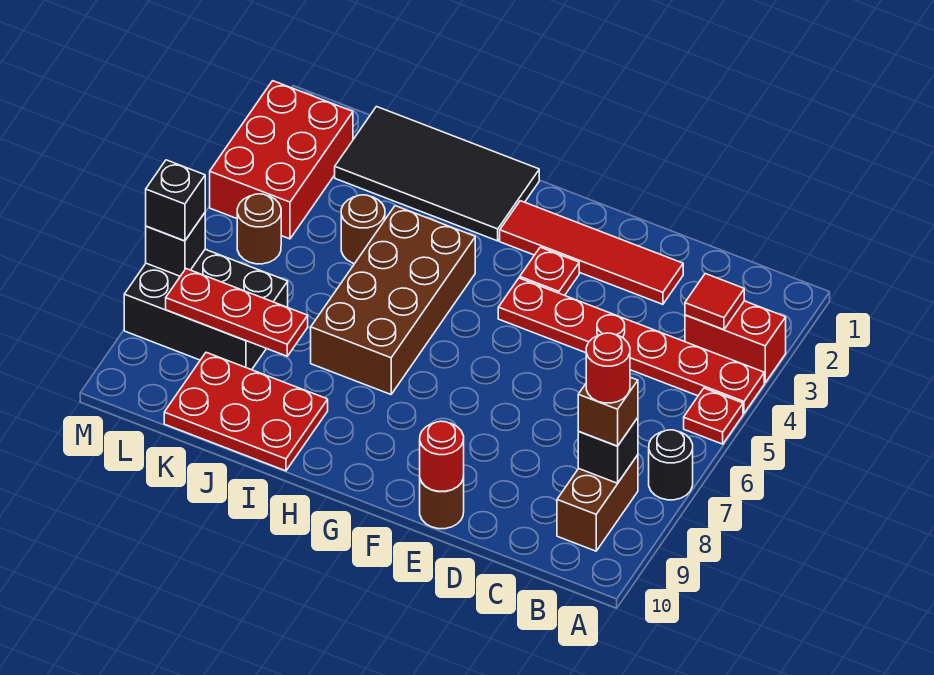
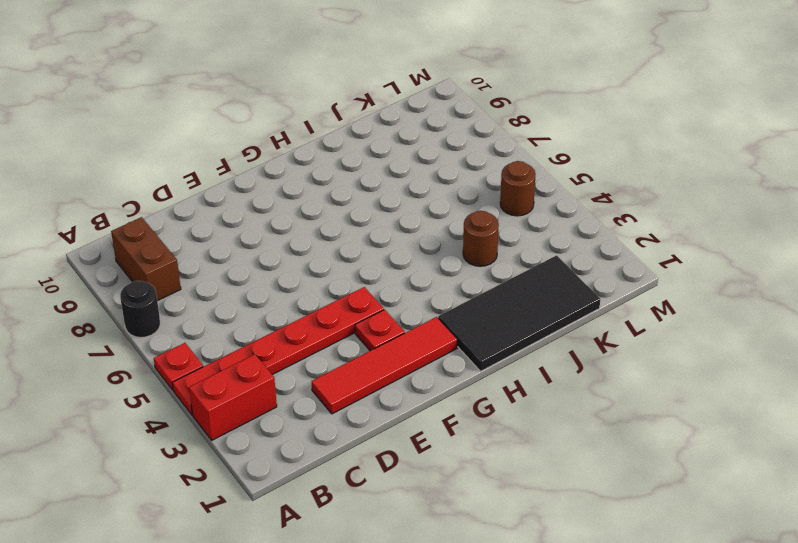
none -> brown 1x1 round brick [420,476,464,529]
none -> brown 2x4 brick [311,206,475,394]
none -> red 2x3 plate [164,352,328,471]

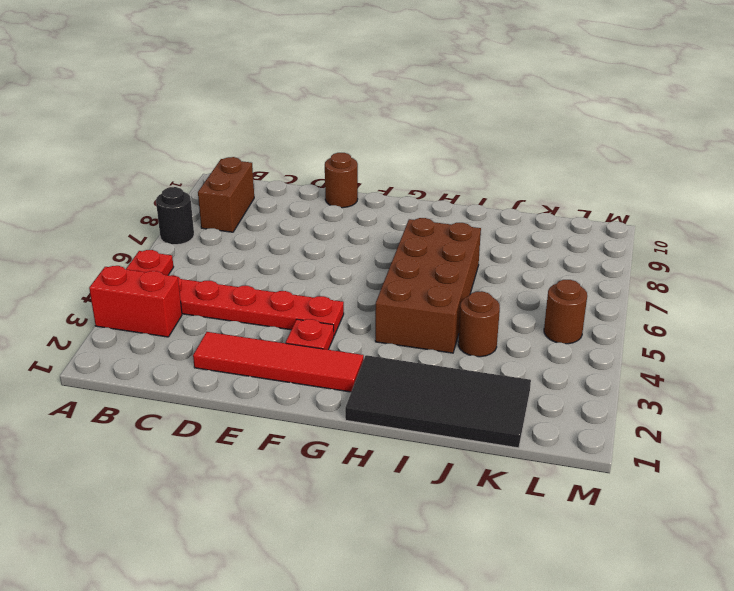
none -> red 2x3 plate [164,352,328,471]
none -> black 2x3 brick [124,249,288,370]
none -> red 2x3 brick [210,81,353,239]

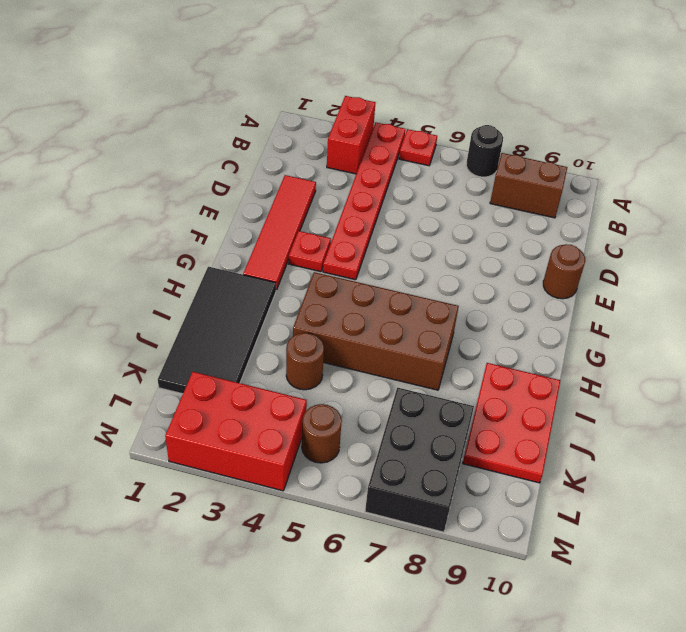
none -> red 1x1 tile [685,274,744,330]
none -> black 1x1 brick [578,418,638,483]
none -> red 1x1 round brick [420,421,464,491]

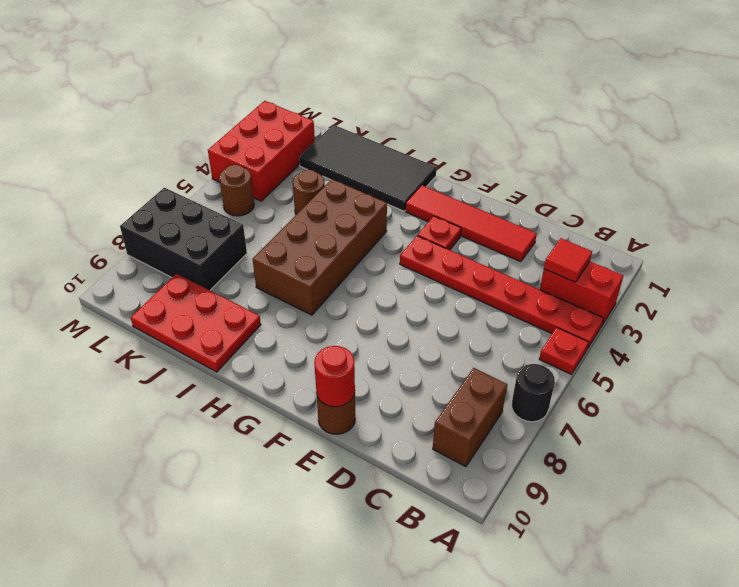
none -> black 1x1 brick [578,418,638,483]
none -> red 1x3 plate [166,269,308,356]
none -> black 1x1 brick [146,213,205,276]

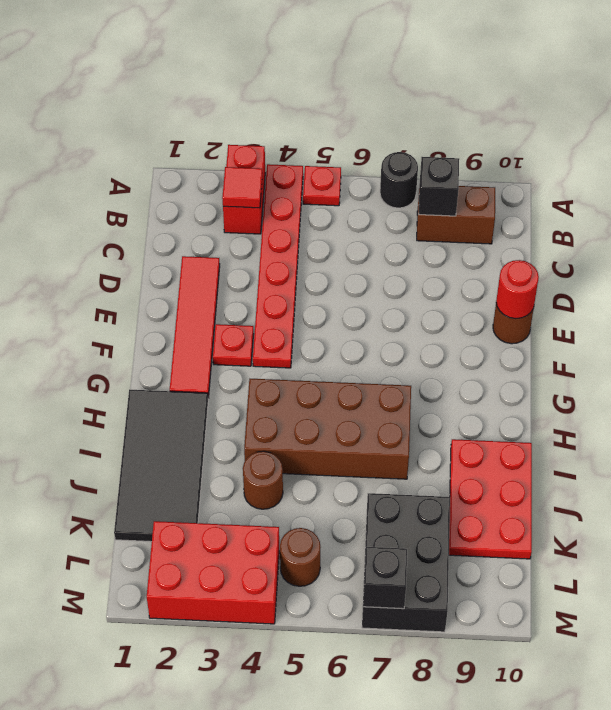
none -> red 1x3 plate [166,269,308,356]
none -> brown 1x1 brick [578,377,638,446]
none -> black 1x1 brick [146,160,205,241]

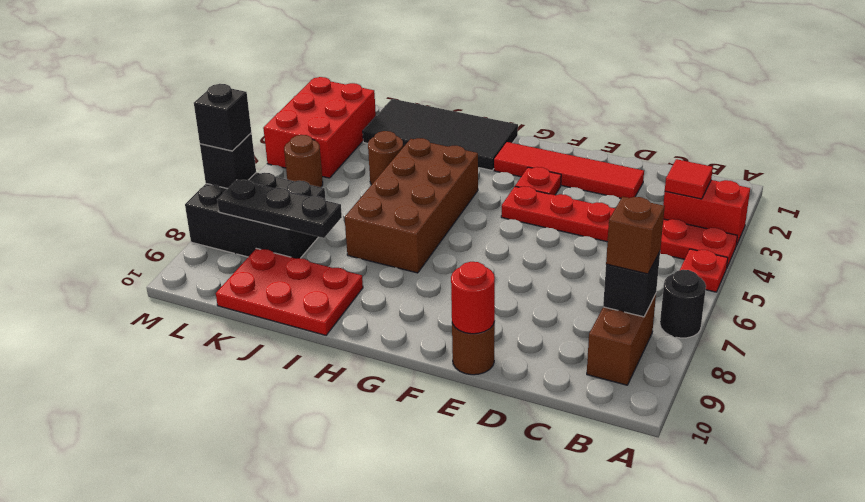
black 1x3 plate [217,180,342,238] -> red 1x3 plate [166,269,308,356]
none -> red 1x1 round brick [586,333,630,403]

